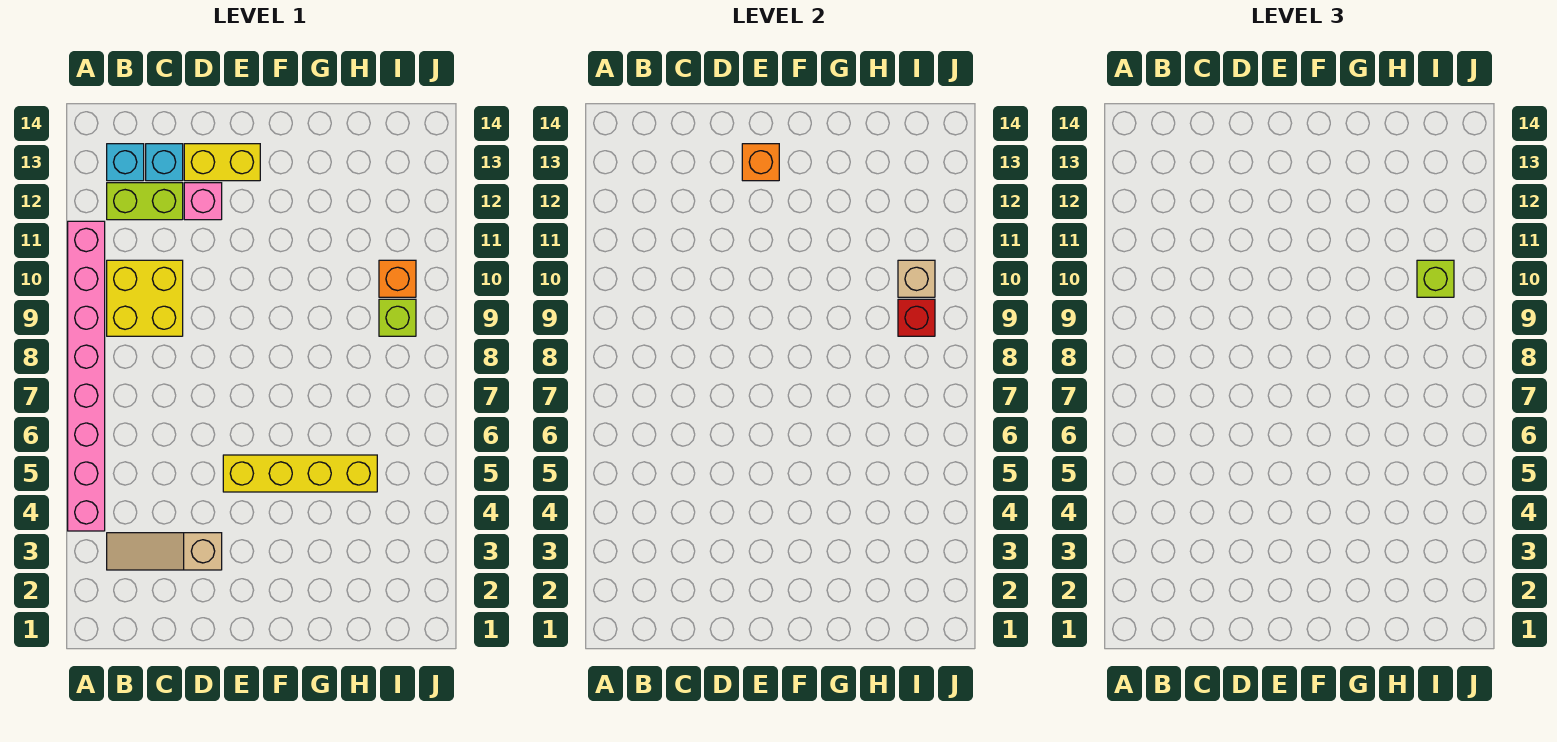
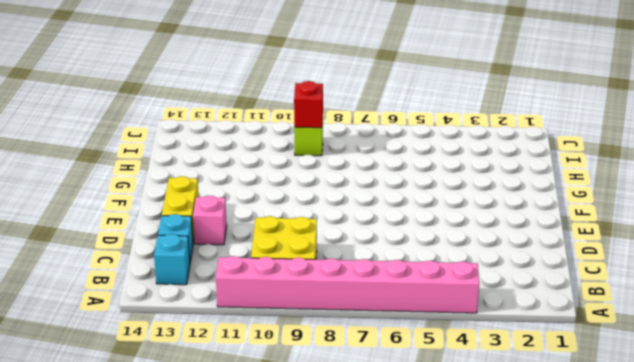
none -> tan 1x3 slope [107,533,222,570]
none -> lime 1x2 brick [107,183,183,220]
none -> yellow 1x4 brick [223,455,377,492]

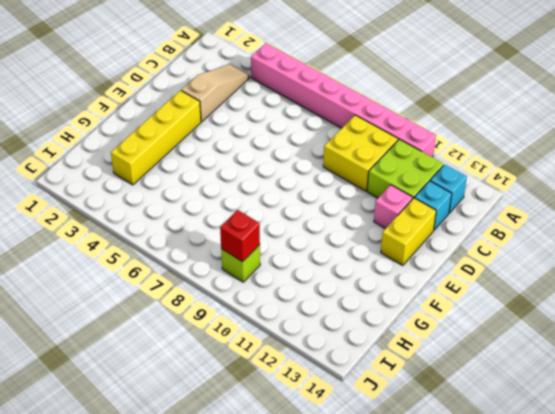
lime 2x2 brick [367,139,444,198] -> lime 1x2 brick [107,183,183,220]
yellow 1x4 brick [111,90,201,185] -> yellow 1x4 brick moved to [223,455,377,492]
none -> orange 1x1 brick [379,260,416,297]
none -> orange 1x1 brick [742,144,779,181]
none -> tan 1x1 brick [898,260,935,297]

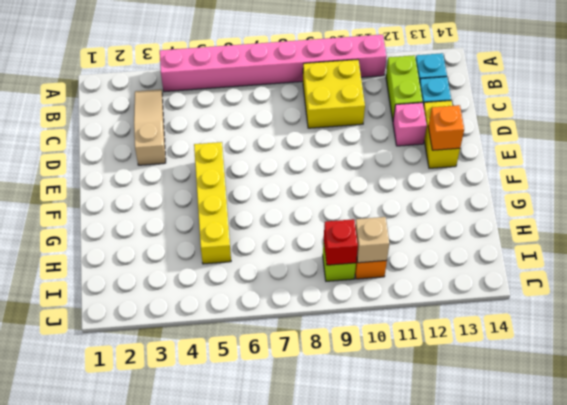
none -> lime 1x1 brick [1417,260,1454,297]

